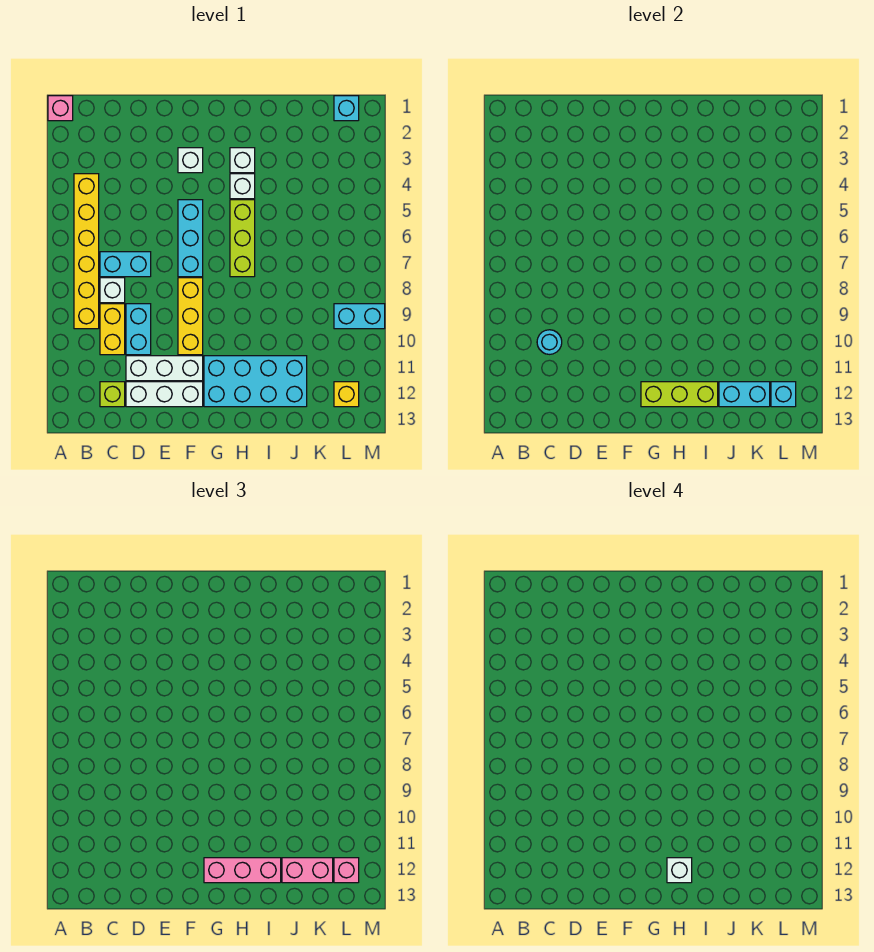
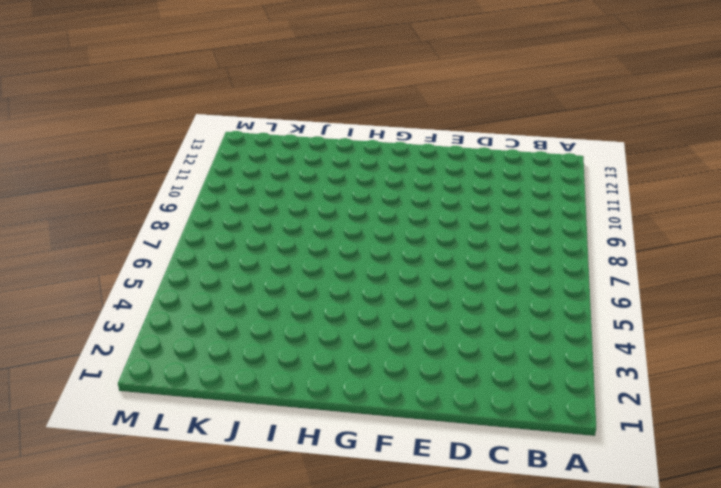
none -> pink 1x1 brick [48,96,73,121]
none -> yellow 1x6 brick [74,174,99,329]
none -> cyan 1x2 brick [100,252,151,277]

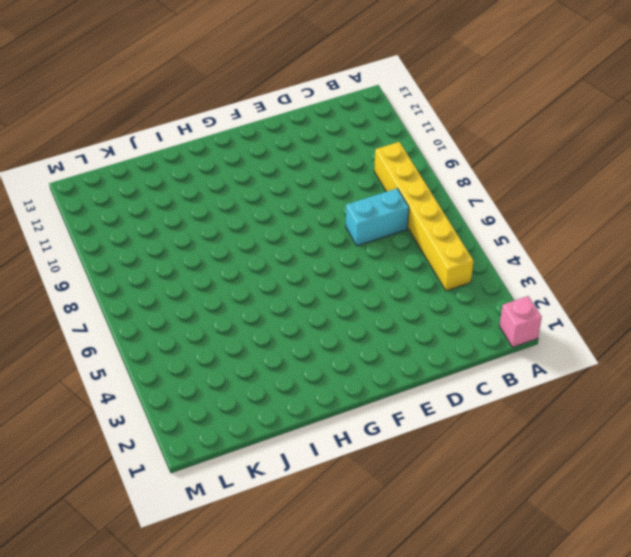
none -> white 1x1 brick [100,278,125,303]
none -> yellow 1x2 brick [100,304,125,355]
none -> lime 1x1 brick [100,382,125,407]

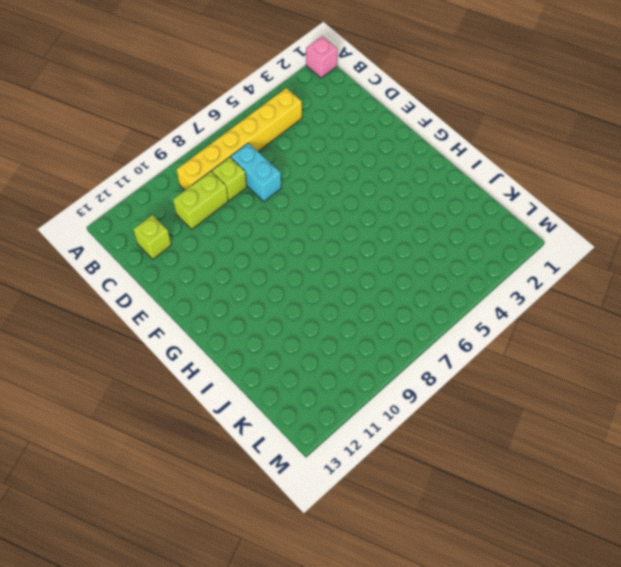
lime 1x1 brick [212,157,247,200] -> white 1x1 brick [100,278,125,303]
lime 1x2 brick [173,171,228,229] -> yellow 1x2 brick [100,304,125,355]
none -> cyan 1x2 brick [126,304,151,355]
none -> white 1x3 brick [126,356,203,381]
none -> white 1x3 brick [126,382,203,407]

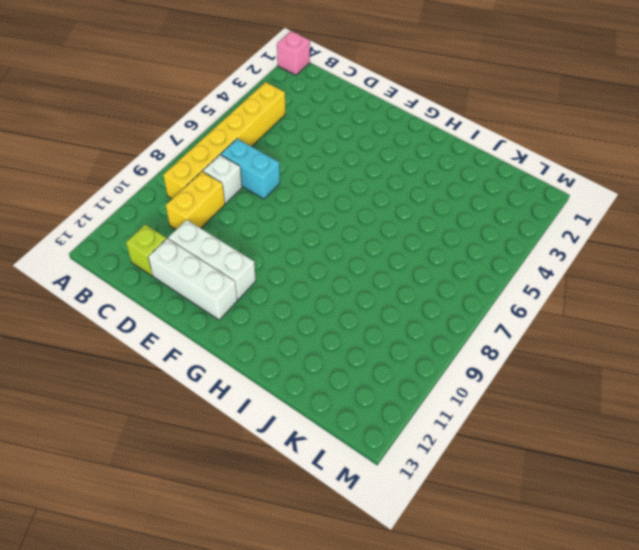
none -> cyan 1x2 brick [126,304,151,355]
none -> white 1x1 brick [178,148,203,173]
none -> cyan 1x3 brick [178,200,203,277]

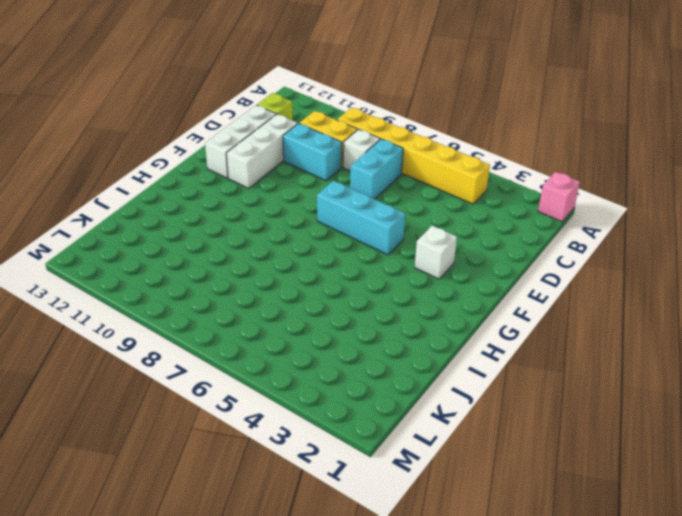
none -> yellow 1x3 brick [178,278,203,355]
none -> cyan 2x4 brick [204,356,307,407]
none -> white 1x1 brick [230,148,255,173]

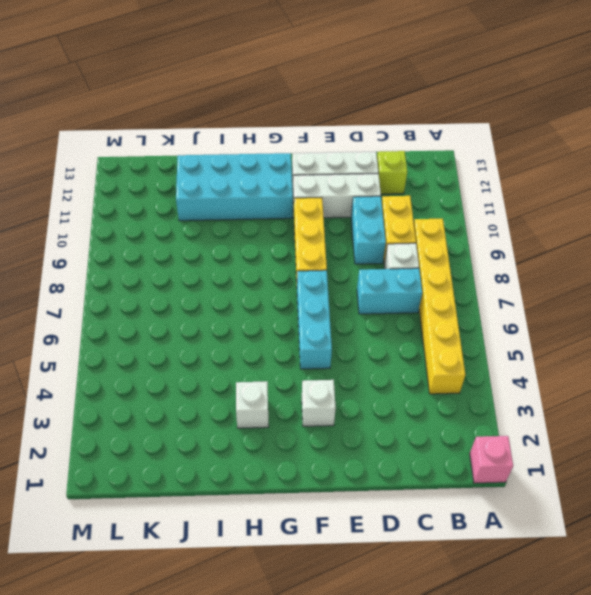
none -> white 1x1 brick [230,174,255,199]
none -> lime 1x3 brick [230,200,255,277]
none -> cyan 1x1 brick [334,96,359,121]

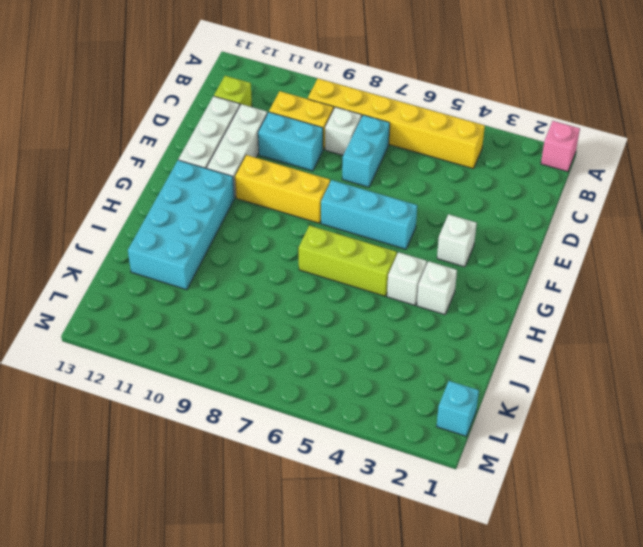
none -> cyan 1x2 brick [334,304,385,329]
none -> yellow 1x1 brick [334,382,359,407]
none -> cyan 1x1 round brick [537,330,562,354]

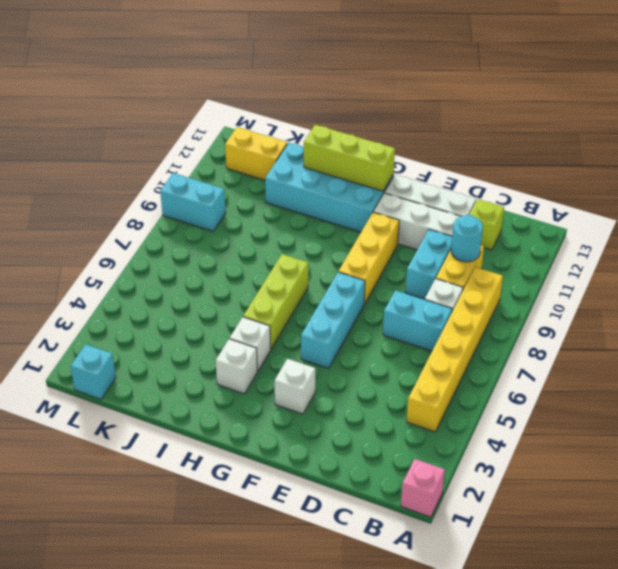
yellow 1x2 brick [225,127,287,180] -> yellow 1x1 brick [334,382,359,407]
none -> cyan 1x2 brick [719,382,770,407]
none -> cyan 1x1 brick [771,382,796,407]
none -> pink 1x3 brick [204,858,281,883]

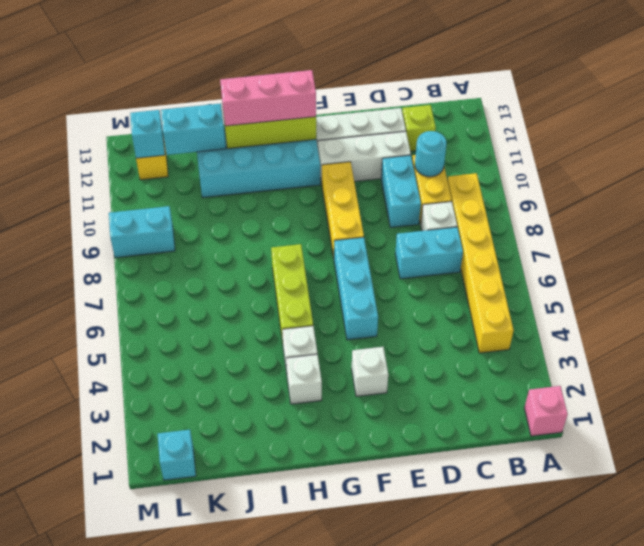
none -> pink 1x2 brick [282,858,333,883]
none -> pink 1x1 brick [334,858,359,883]
none -> white 1x1 brick [667,858,692,883]

